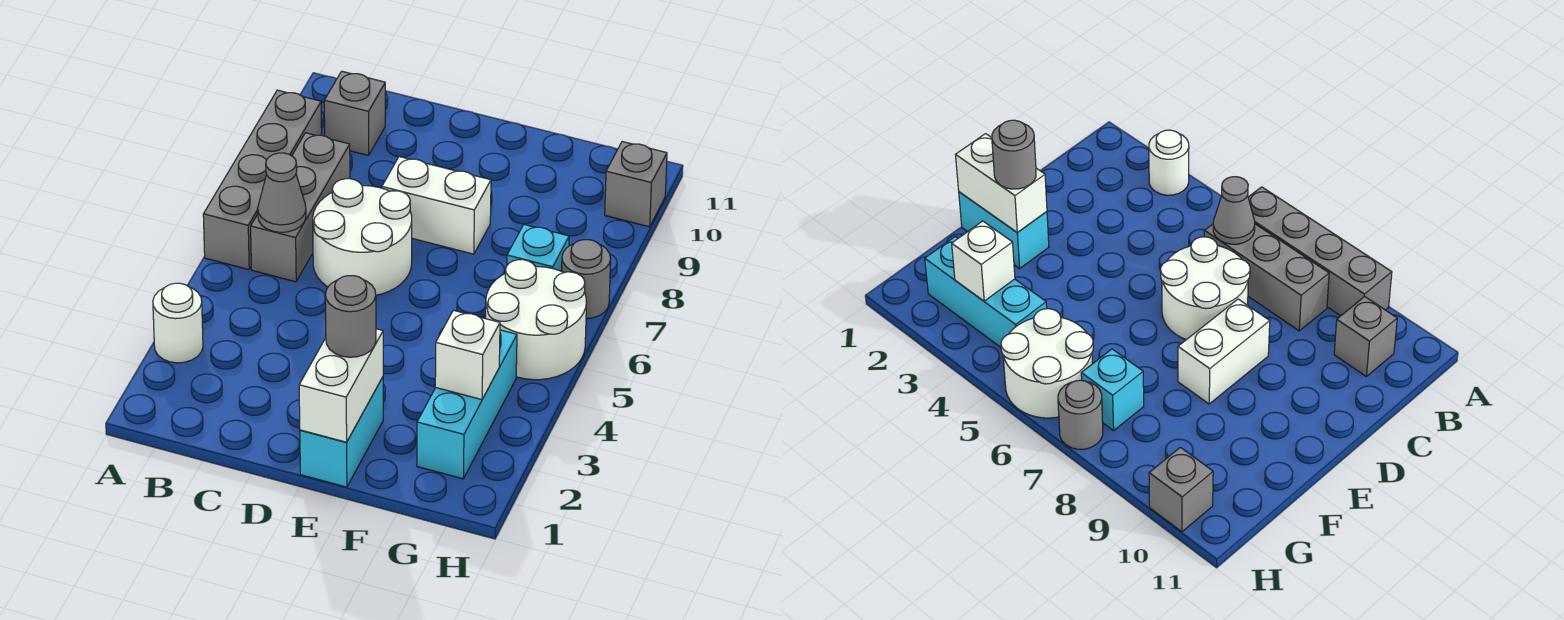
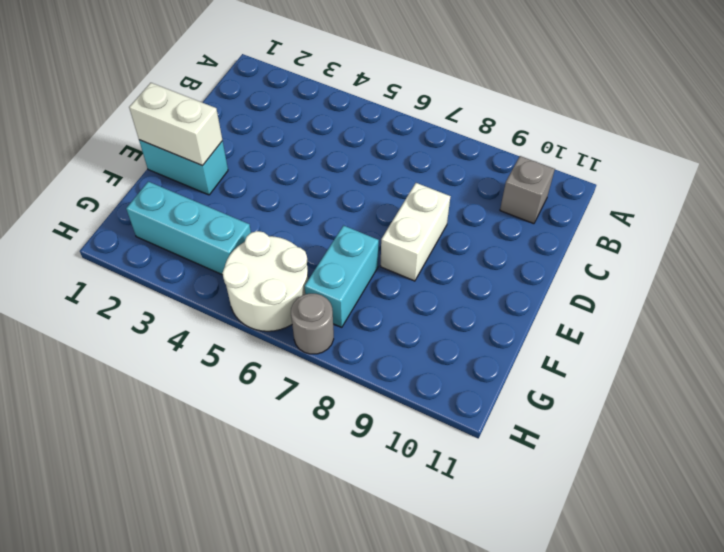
cyan 1x2 brick [305,226,379,327] -> cyan 1x1 brick [507,225,569,271]
none -> white 1x1 round brick [153,283,203,363]
none -> grey 1x4 brick [203,90,322,270]
none -> grey 1x3 brick [251,133,350,282]

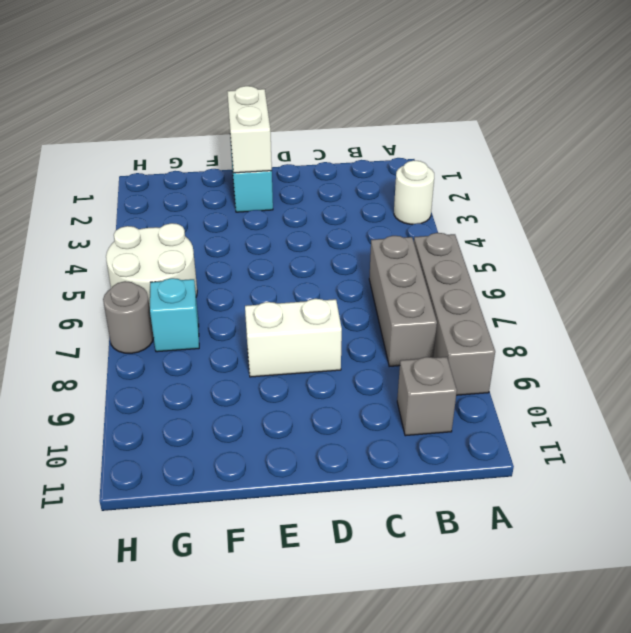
none -> white 2x2 round brick [313,179,412,295]
none -> cyan 1x3 brick [417,330,517,479]
none -> grey 1x1 brick [605,142,667,227]

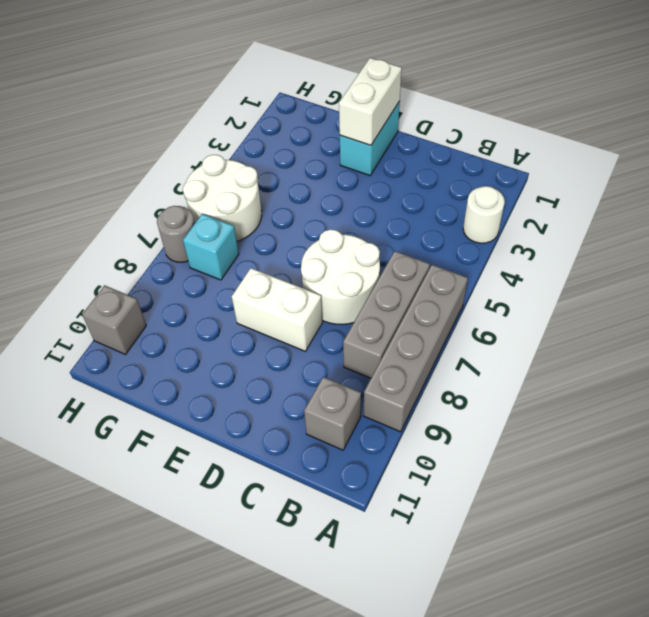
none -> cyan 1x3 brick [417,330,517,479]
none -> grey 1x1 cone [258,153,306,232]
none -> white 1x1 brick [435,310,500,400]

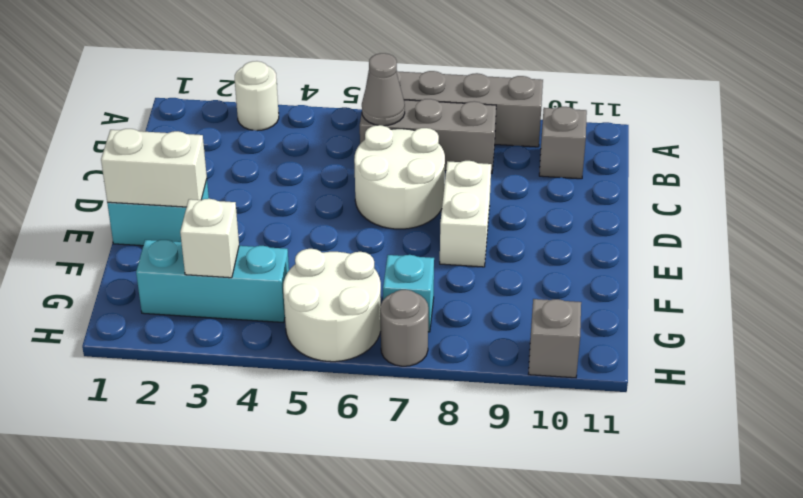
none -> grey 1x1 round brick [325,276,376,357]

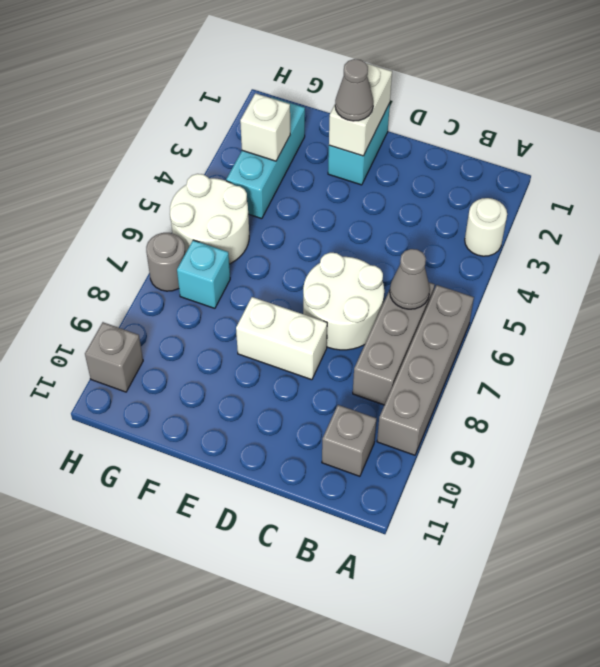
grey 1x1 cone [335,59,373,121] -> grey 1x1 round brick [325,276,376,357]

